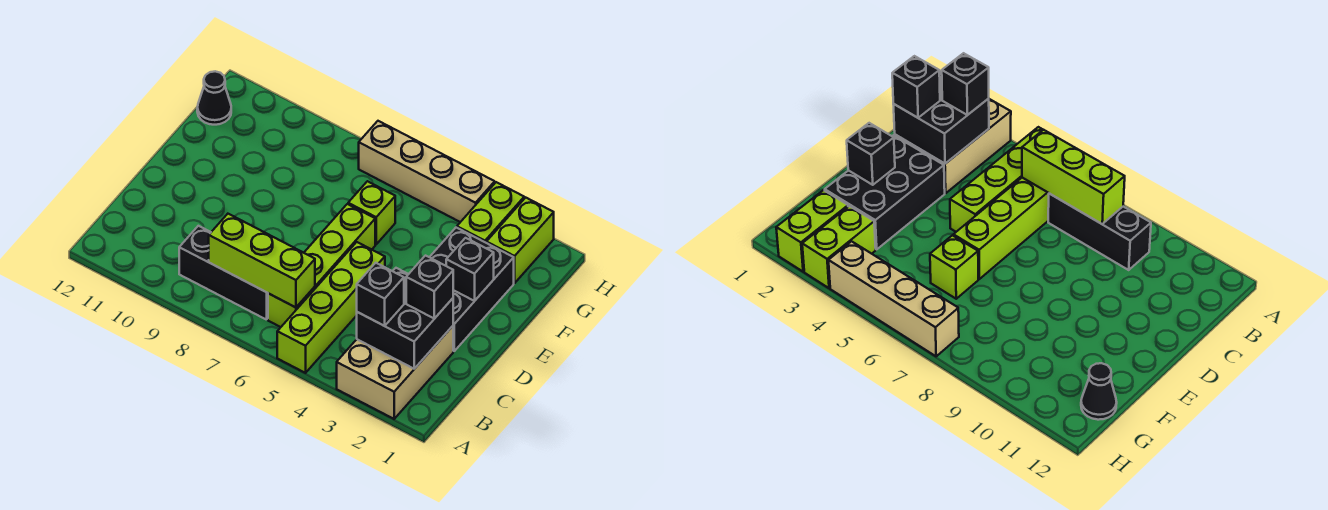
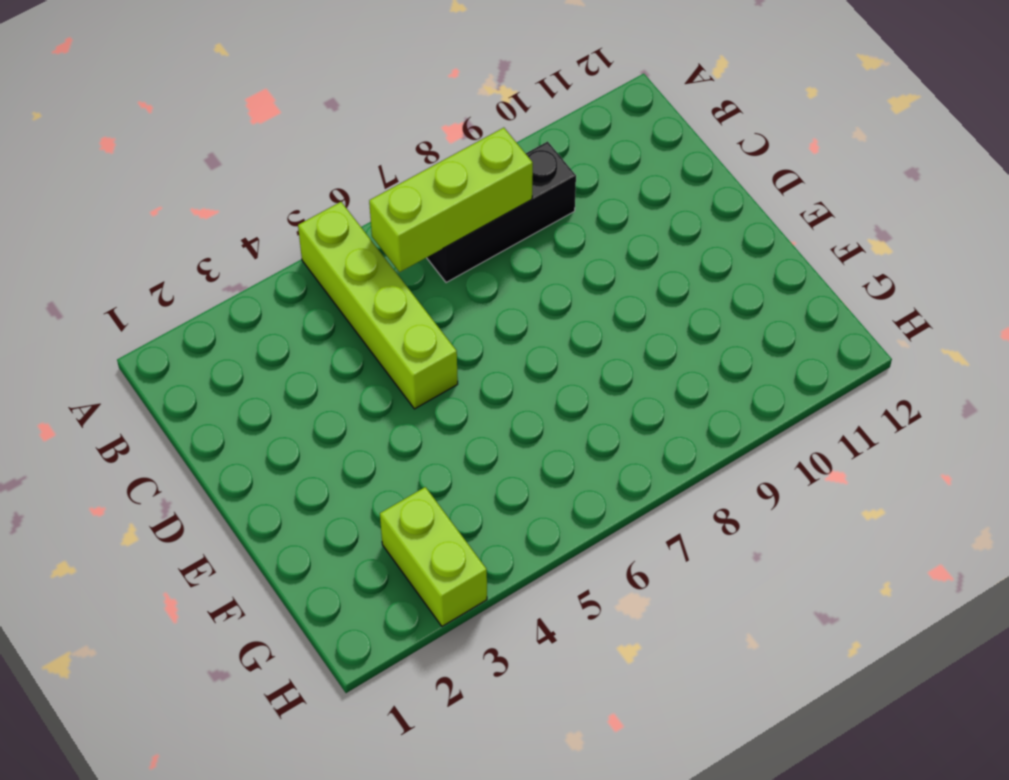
none -> tan 2x3 brick [337,326,453,419]
none -> lime 1x4 brick [268,204,375,327]
none -> black 2x3 brick [430,228,514,351]

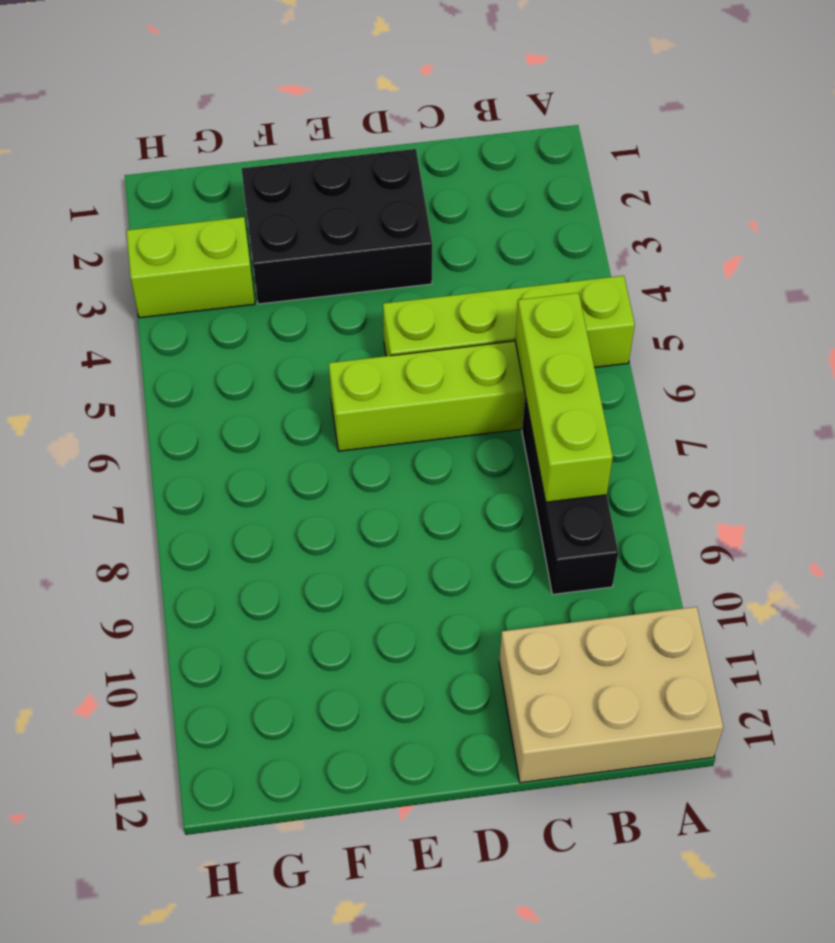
tan 2x3 brick [499,607,723,783] -> tan 2x3 brick moved to [337,326,453,419]
none -> lime 1x1 brick [348,181,395,244]
none -> lime 1x2 brick [486,198,554,283]
none -> black 1x1 cone [197,71,231,125]

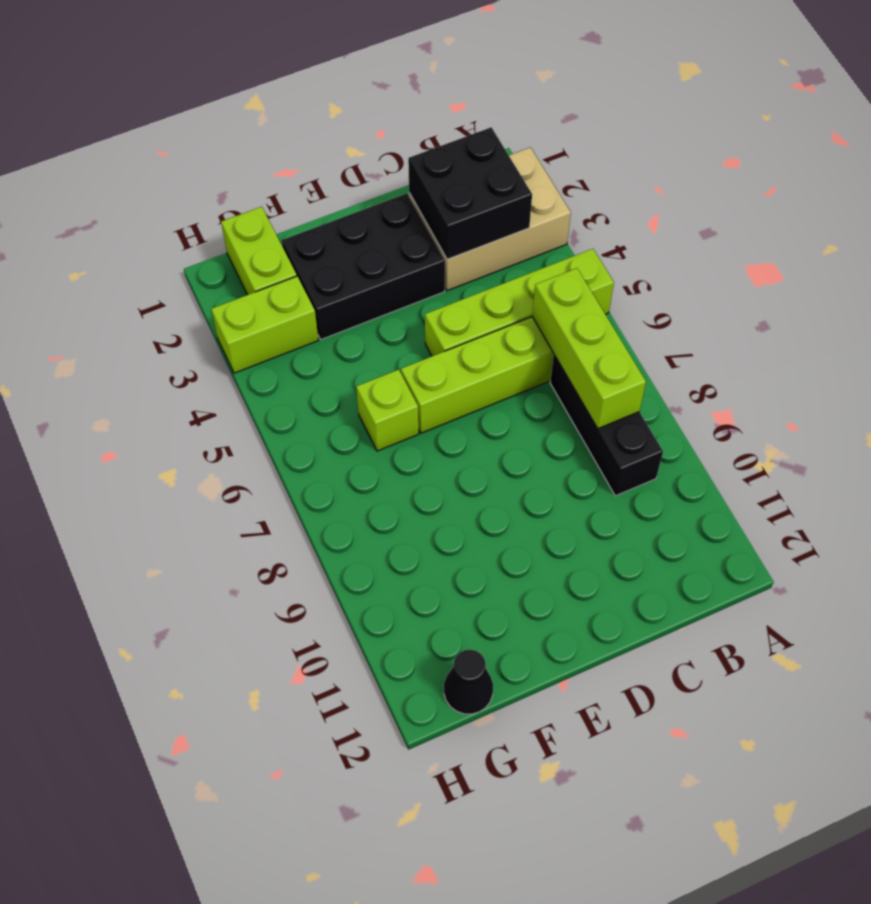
lime 1x2 brick [221,207,297,295] -> lime 1x2 brick turned to [486,198,554,283]
none -> tan 1x4 brick [359,121,495,222]
none -> black 1x1 brick [446,238,494,301]
none -> black 1x1 brick [357,263,404,326]

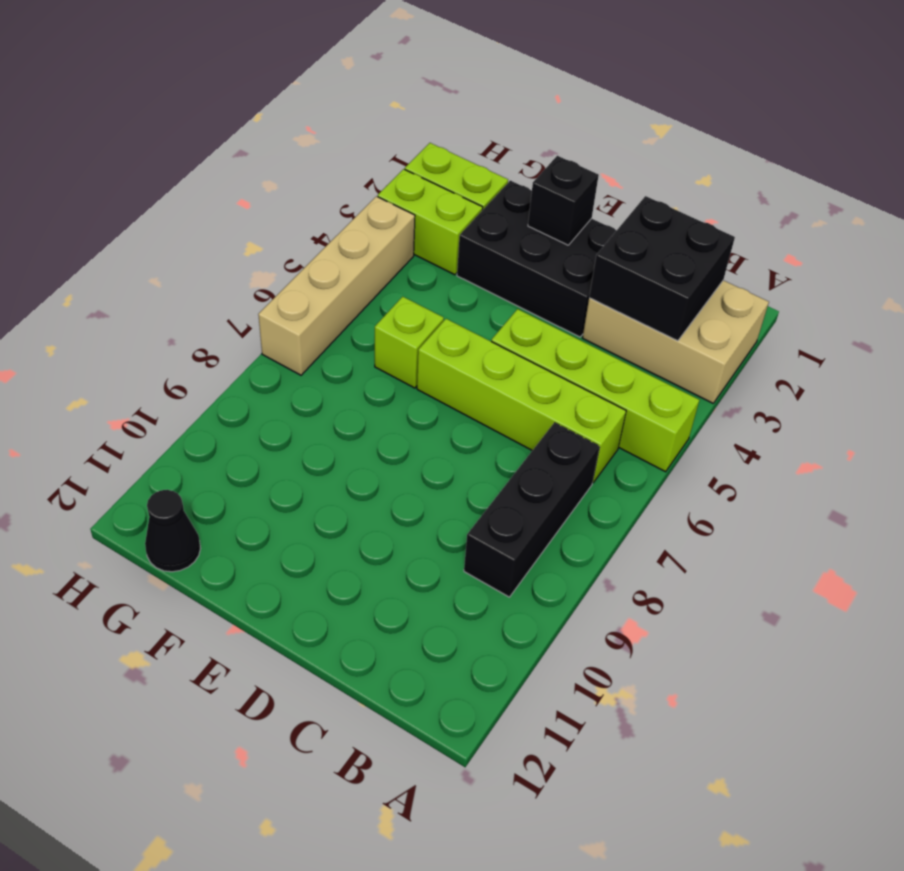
none -> lime 1x3 brick [209,214,315,307]
none -> black 1x1 brick [357,263,404,326]
none -> black 1x1 brick [406,256,453,319]

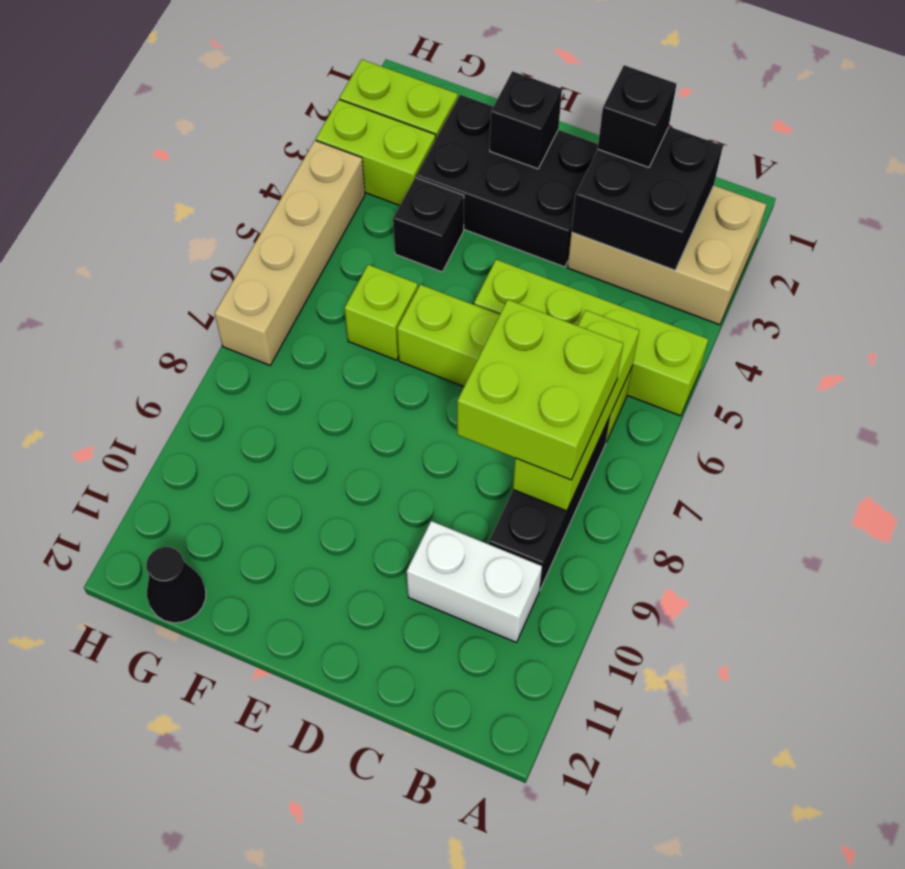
lime 2x2 brick [457,300,623,480] -> none
white 1x2 brick [407,521,542,642] -> none
black 1x1 brick [393,177,464,272] -> black 1x1 brick moved to [357,263,404,326]

